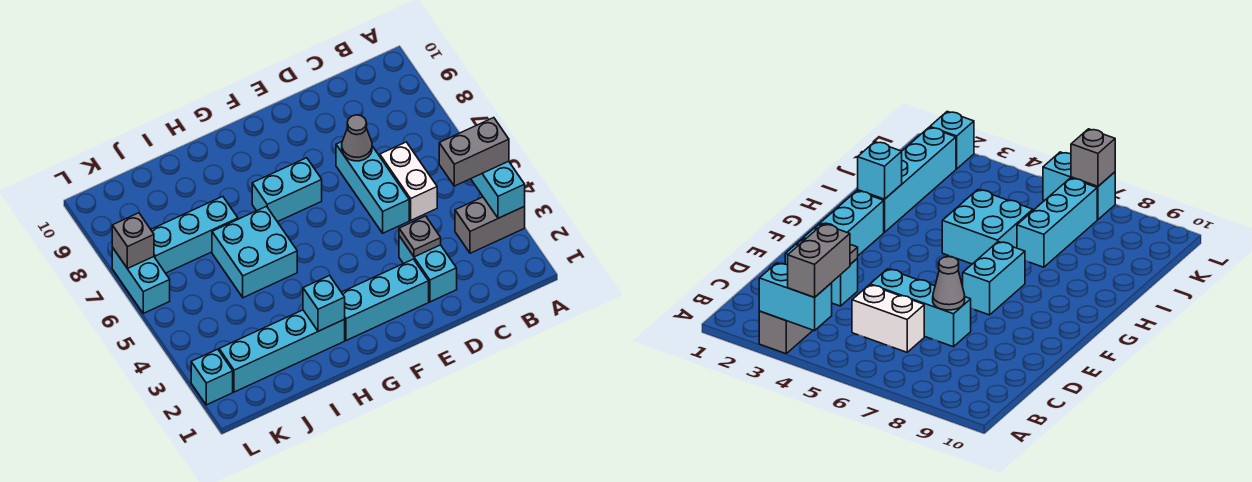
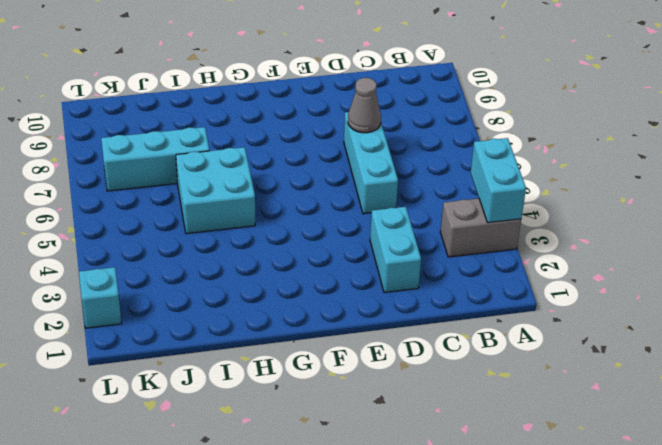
none -> white 1x2 brick [380,142,437,220]
none -> cyan 1x3 brick [341,259,429,341]
none -> cyan 1x2 brick [252,158,322,222]

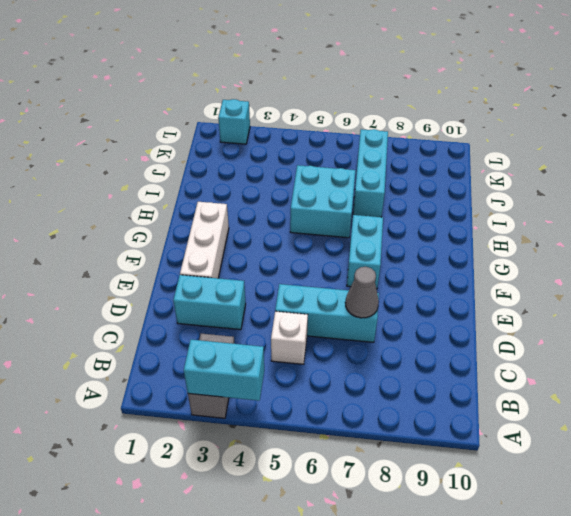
white 1x1 brick [271,311,308,364] -> white 1x2 brick [380,142,437,220]
white 1x3 brick [180,202,229,278] -> cyan 1x3 brick [341,259,429,341]
none -> cyan 1x4 brick [219,310,345,392]
none -> cyan 1x2 brick [112,247,170,313]
none -> grey 1x1 plate [399,216,441,257]

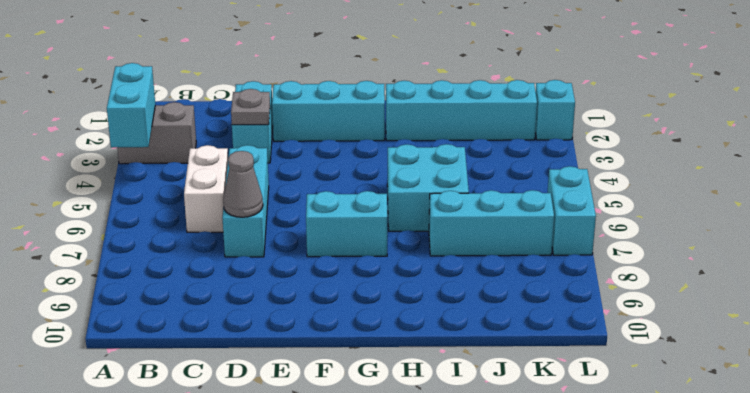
none -> cyan 1x1 brick [303,276,345,331]
none -> grey 1x1 brick [112,213,154,268]
none -> grey 1x2 brick [439,118,509,186]

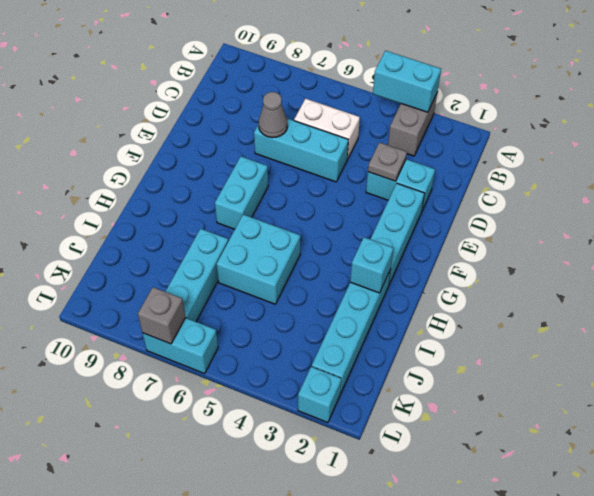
none -> grey 1x2 brick [439,118,509,186]

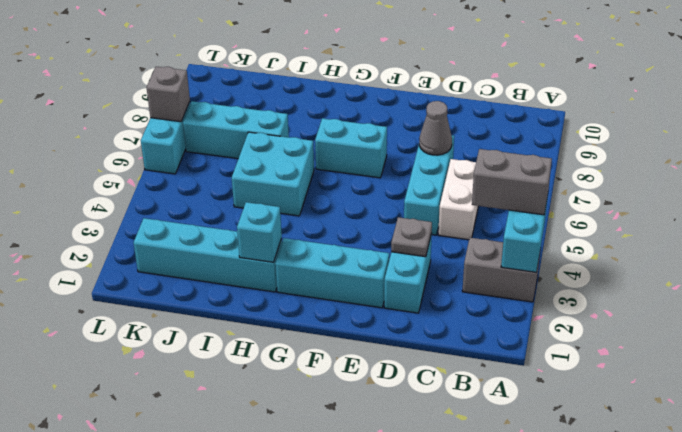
none -> cyan 1x1 brick [191,349,233,405]

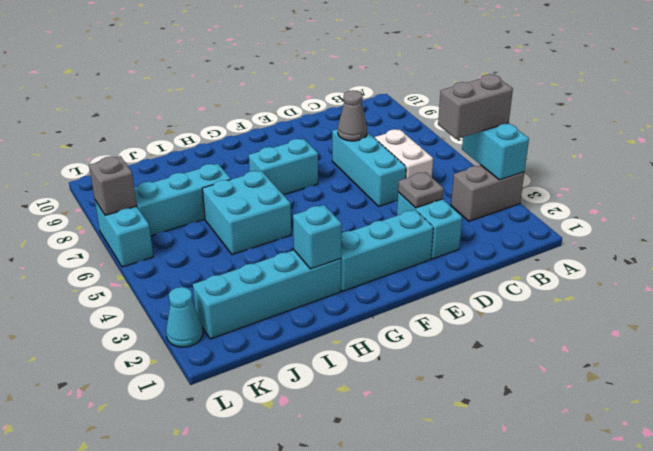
cyan 1x1 cone [166,287,203,347] -> cyan 1x1 brick [191,349,233,405]

